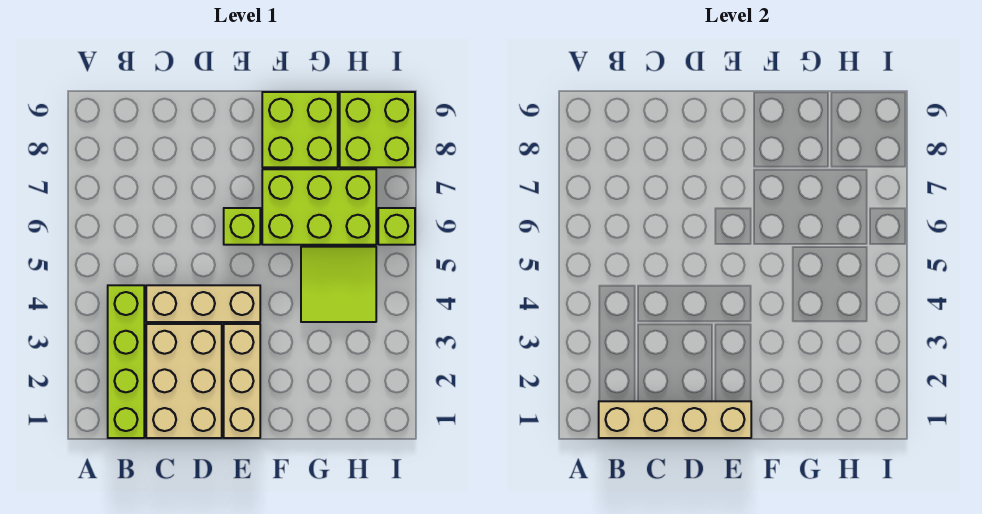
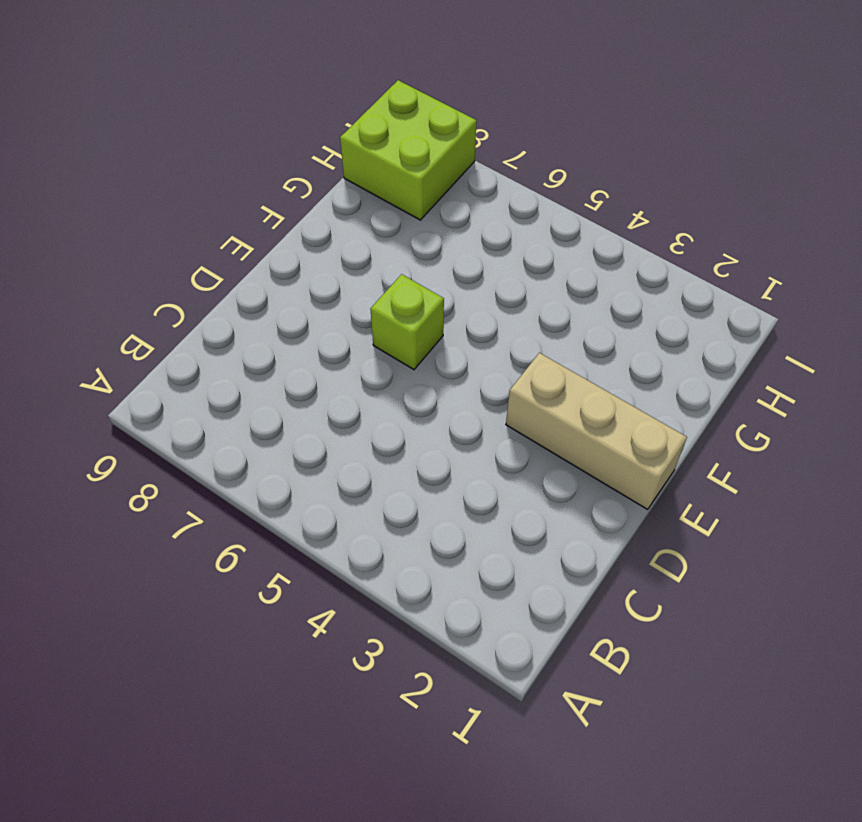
none -> lime 1x4 brick [108,285,144,438]
none -> tan 2x3 brick [146,324,222,438]

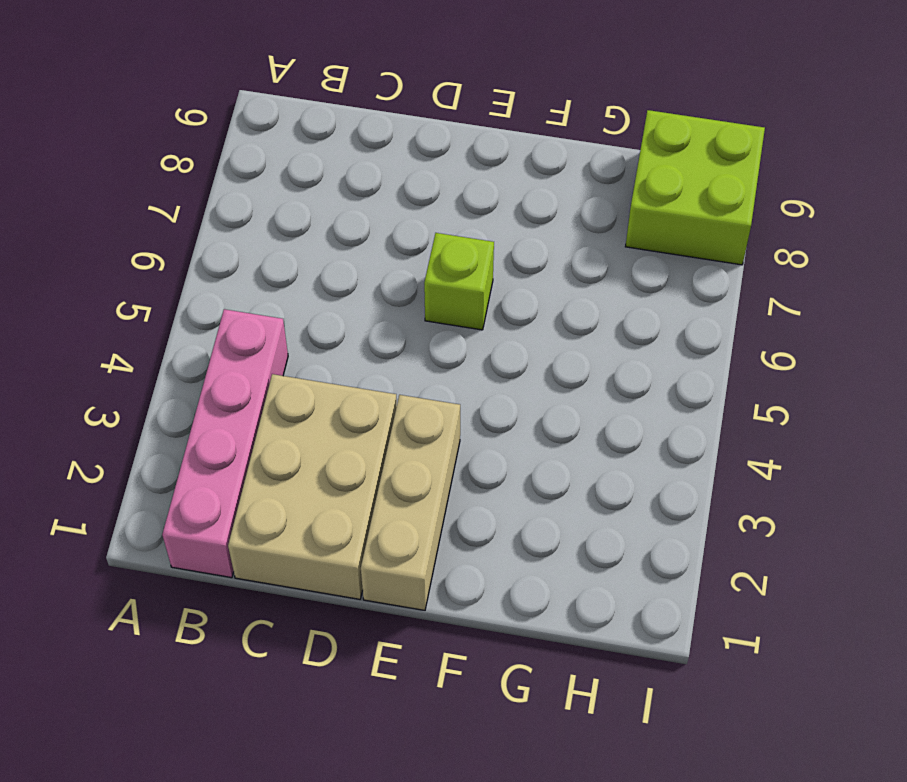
pink 1x4 brick [162,309,288,578] -> lime 1x4 brick [108,285,144,438]
none -> tan 1x3 brick [146,285,260,322]
none -> lime 2x3 brick [262,169,376,245]

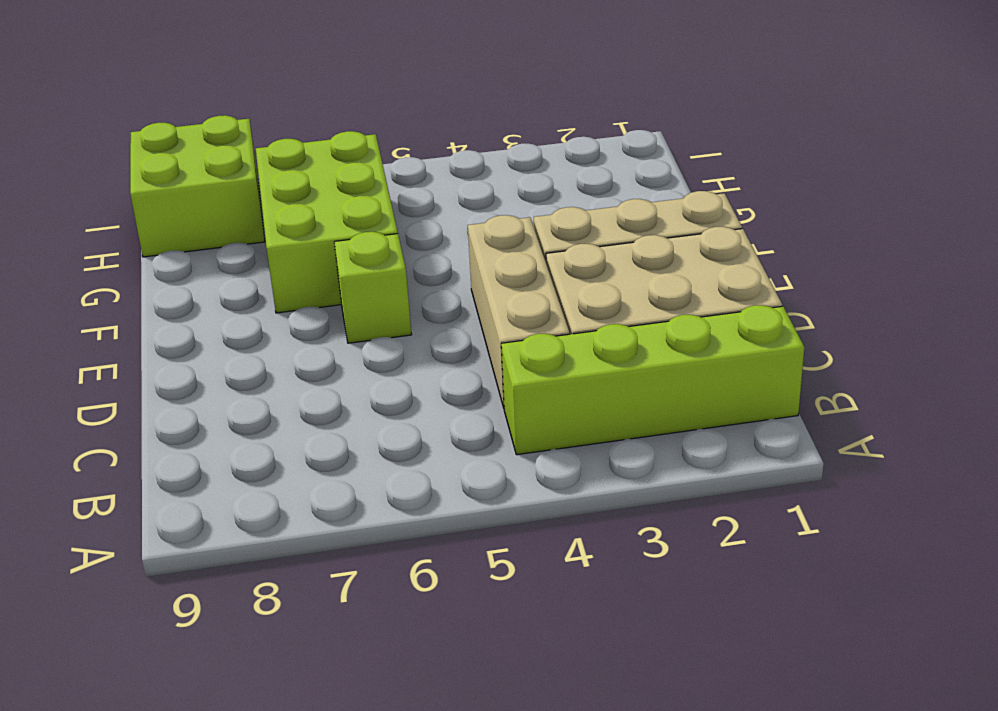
none -> lime 2x2 brick [262,92,338,167]
none -> lime 2x2 tile [301,247,376,322]

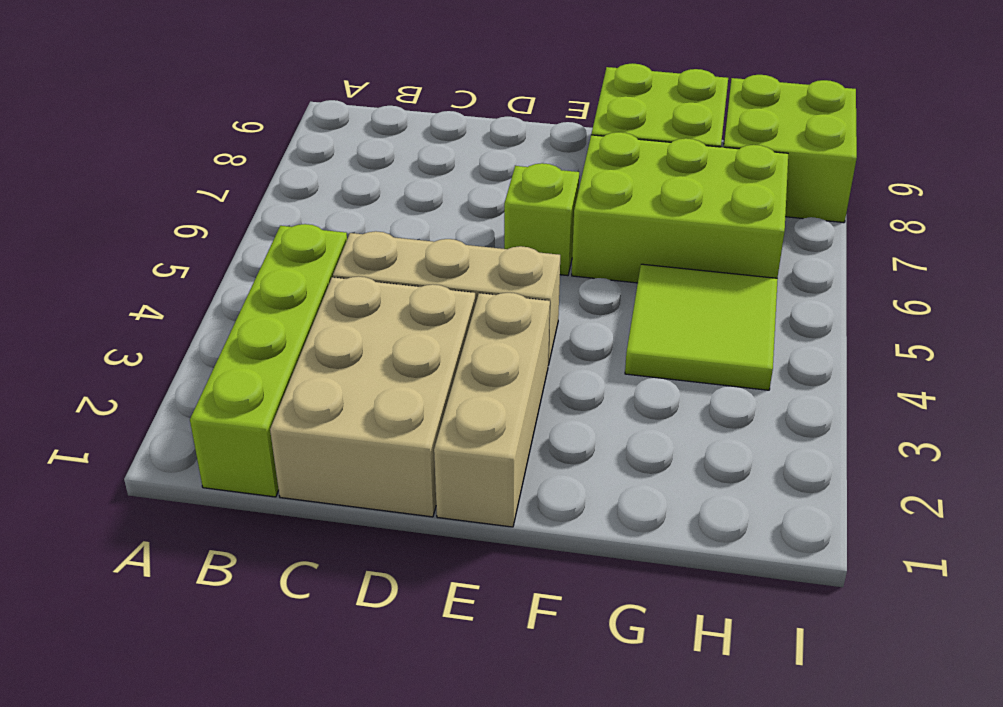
none -> lime 1x1 brick [378,208,415,245]
none -> tan 1x4 brick [599,401,751,438]

